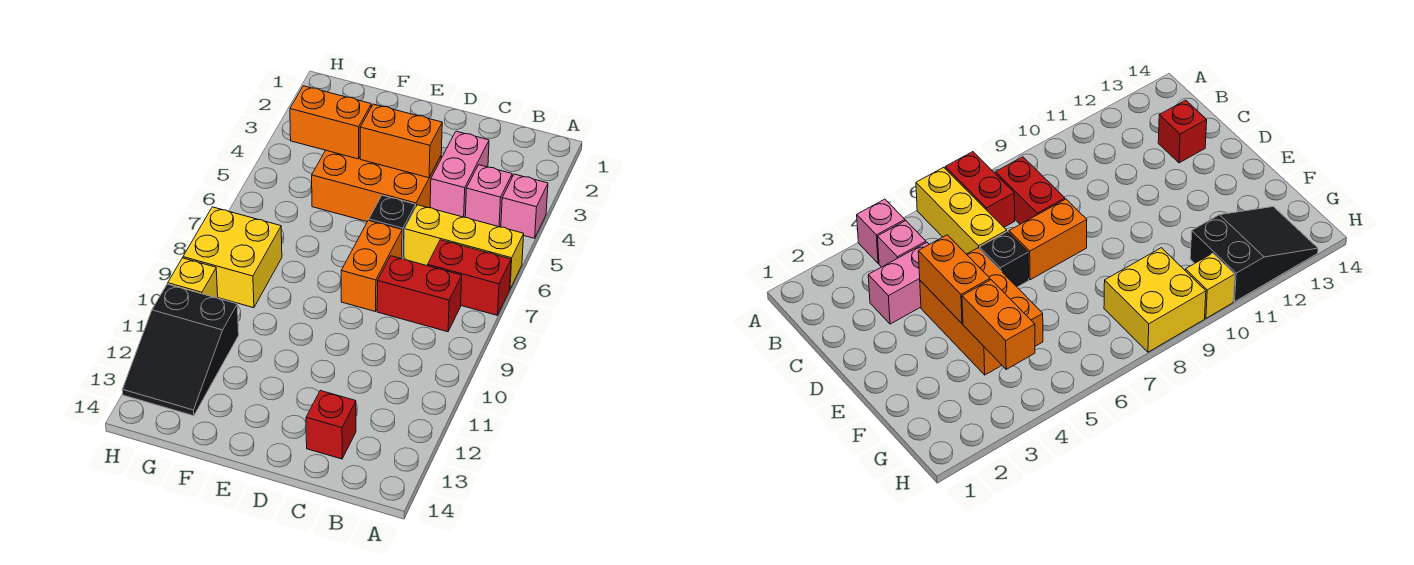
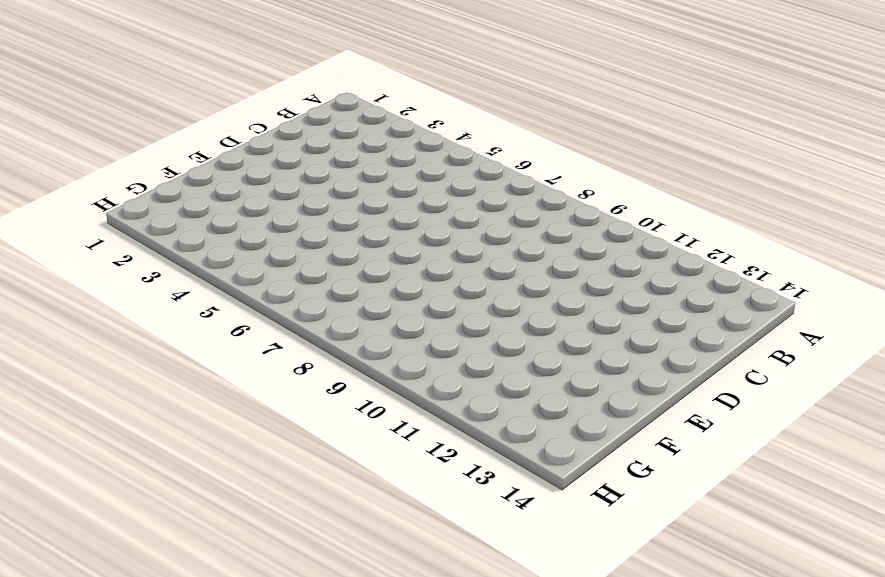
none -> pink 1x1 brick [501,174,548,238]
none -> yellow 1x3 brick [404,205,524,288]
none -> red 1x2 brick [428,240,511,315]

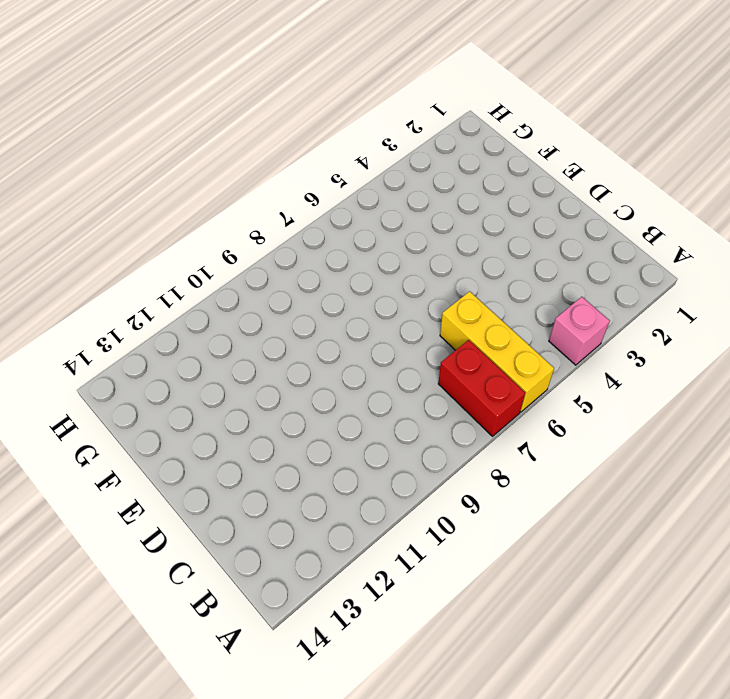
none -> pink 1x1 brick [465,165,512,227]
none -> red 1x2 brick [377,256,462,332]
none -> pink 1x2 brick [430,131,489,217]

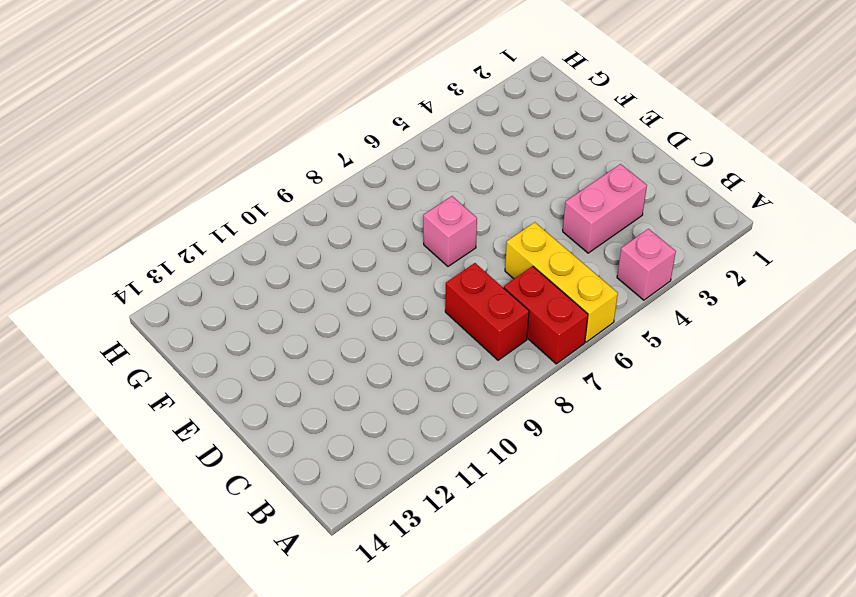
pink 1x1 brick [423,196,477,266] -> pink 1x1 brick moved to [465,165,512,227]
none -> red 1x1 brick [306,390,356,459]
none -> orange 2x3 brick [312,150,441,222]
none -> black 1x1 brick [369,195,416,259]

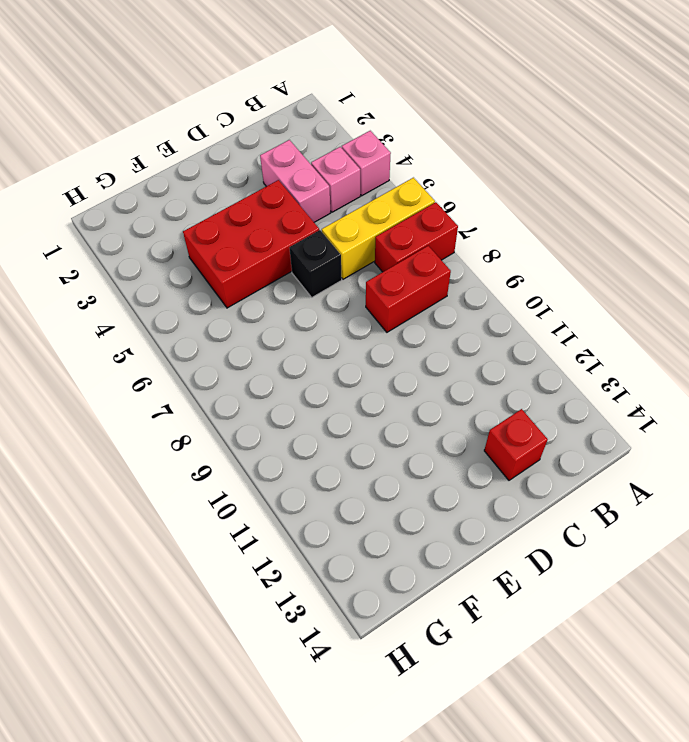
red 2x3 brick [183,180,319,308] -> orange 2x3 brick [312,150,441,222]
none -> orange 1x2 brick [341,220,402,312]
none -> yellow 2x2 brick [183,207,282,308]
none -> black 2x3 slope [122,284,239,416]

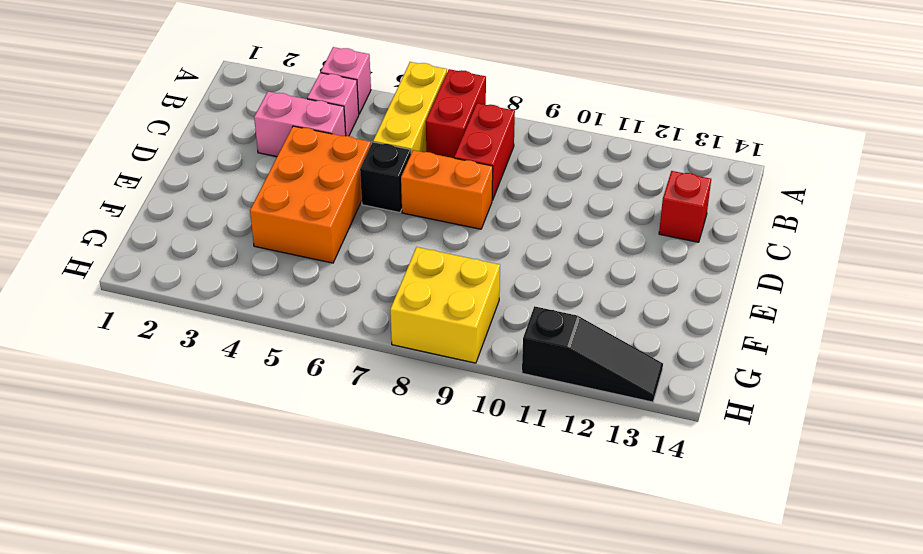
black 1x3 slope [522,306,663,402] -> black 2x3 slope [122,284,239,416]
none -> yellow 1x1 brick [168,258,218,298]
none -> orange 1x2 brick [360,104,442,178]
none -> orange 1x2 brick [290,86,371,159]

